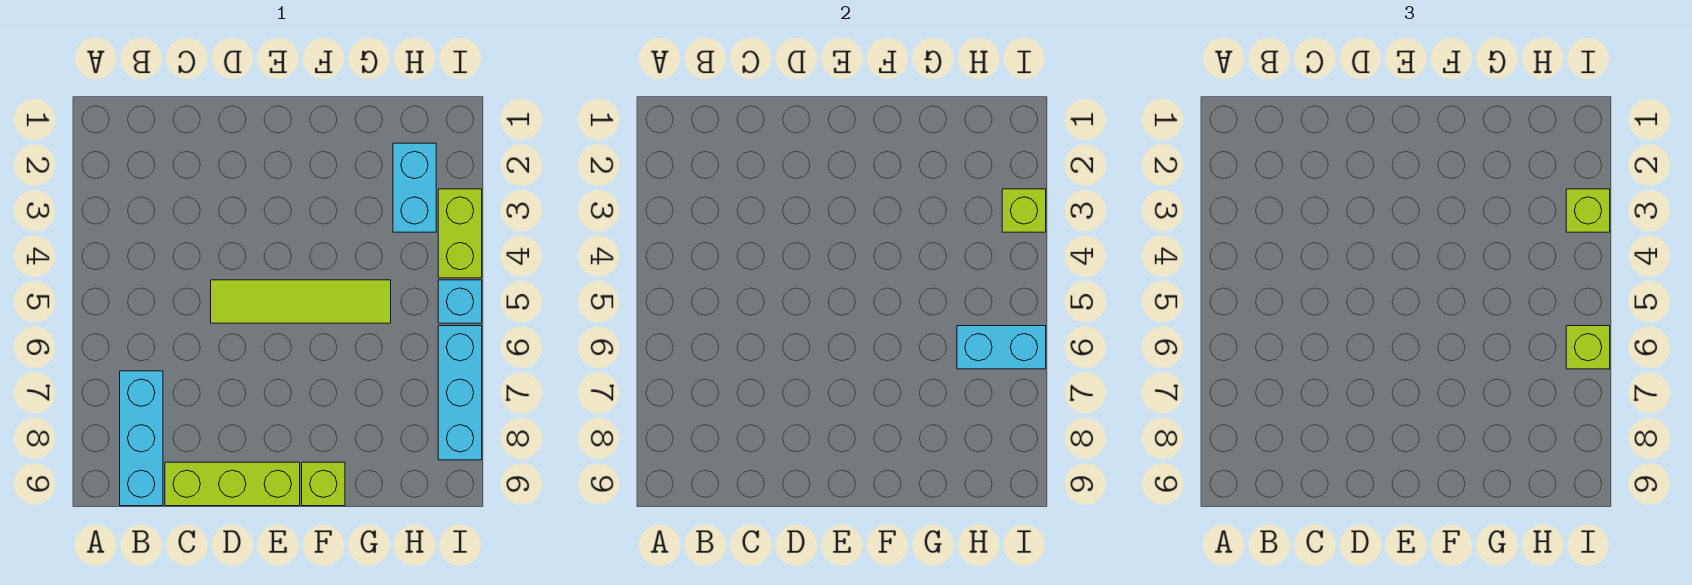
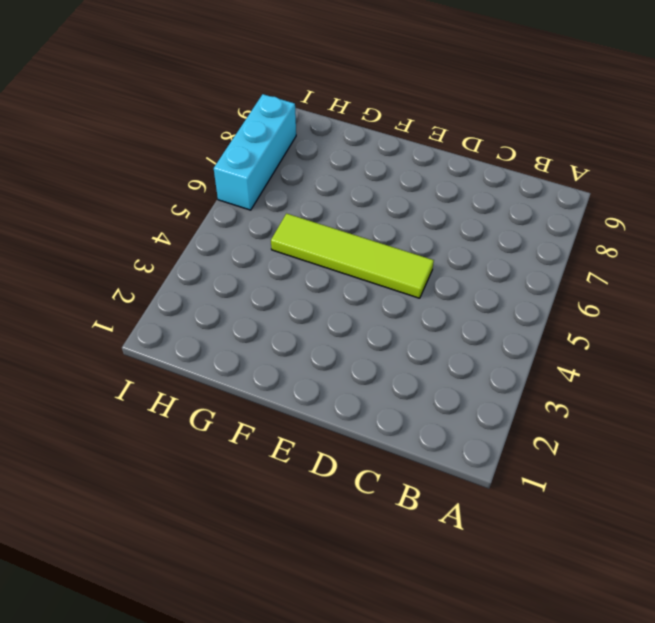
none -> cyan 1x3 brick [120,371,163,506]
none -> lime 1x3 brick [165,462,300,506]
none -> lime 1x1 brick [302,462,345,506]

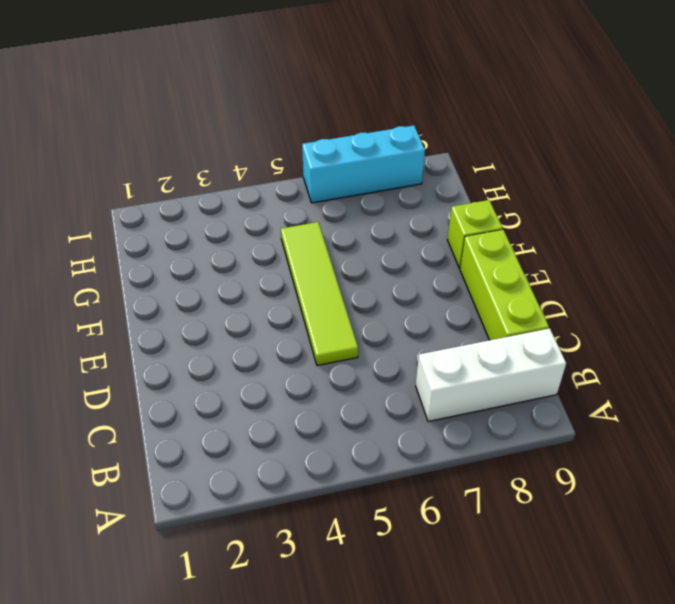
white 1x3 brick [416,328,566,422] -> cyan 1x3 brick [120,371,163,506]
none -> cyan 1x2 brick [393,143,436,232]
none -> lime 1x2 brick [438,189,482,278]
none -> cyan 1x1 brick [438,280,482,323]

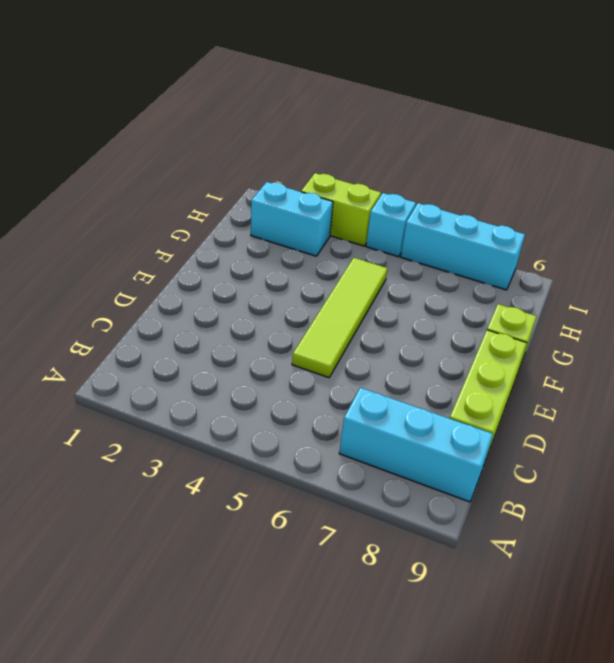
none -> cyan 1x2 brick [957,326,1046,369]
none -> lime 1x1 brick [1002,189,1046,232]
none -> lime 1x1 brick [1566,189,1610,232]

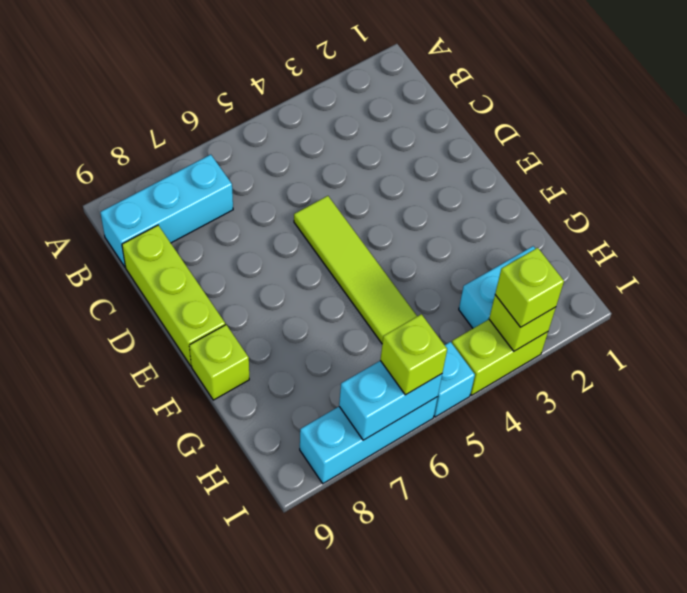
cyan 1x2 brick [339,361,442,440] -> cyan 1x2 brick turned to [957,326,1046,369]

